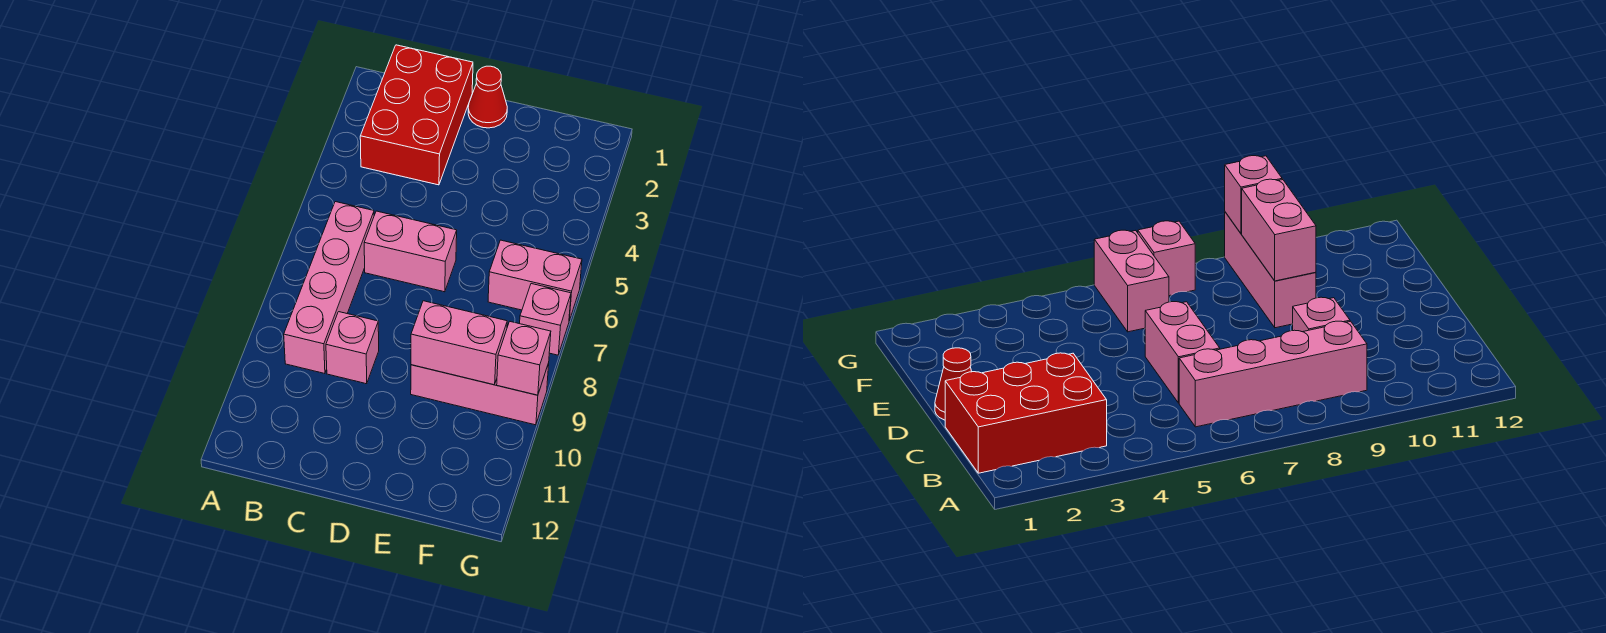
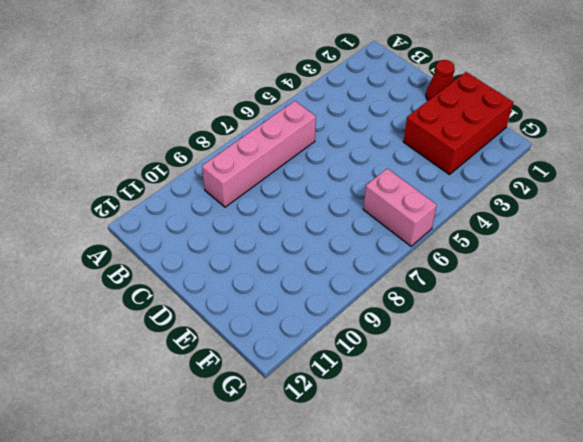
red 2x3 brick [403,72,513,175] -> red 2x3 brick moved to [360,45,473,185]
none -> pink 1x2 brick [364,211,457,292]
none -> pink 1x1 brick [326,312,379,384]

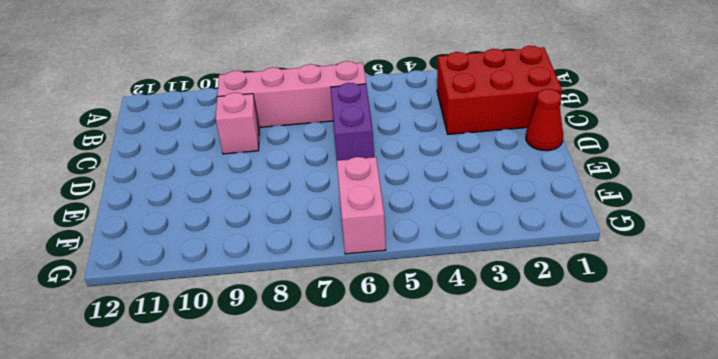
purple 1x2 brick [330,83,374,160] -> pink 1x2 brick [364,211,457,292]
none -> pink 1x3 brick [411,363,549,425]
none -> pink 1x1 brick [520,284,571,355]

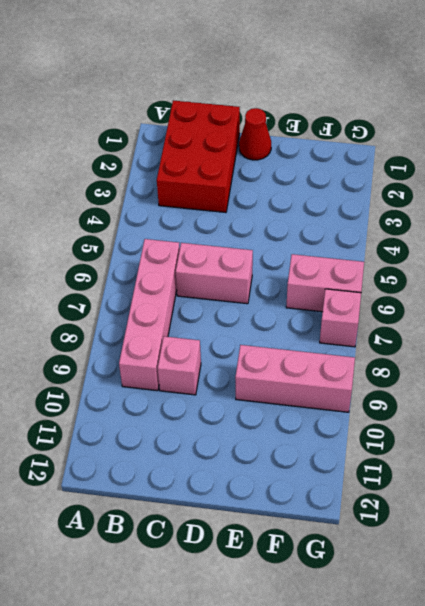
none -> pink 1x2 brick [411,301,507,385]
none -> pink 1x1 brick [497,322,551,395]

